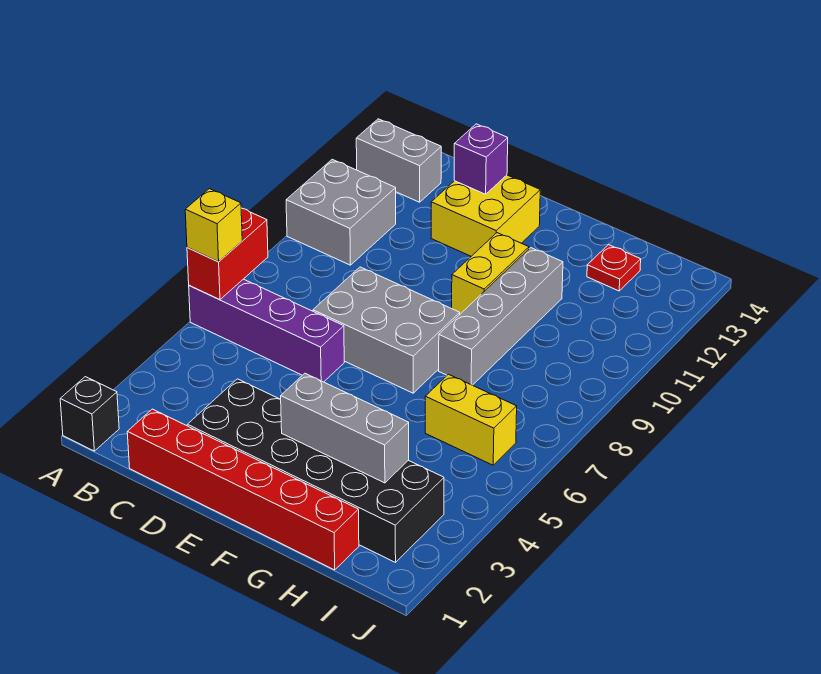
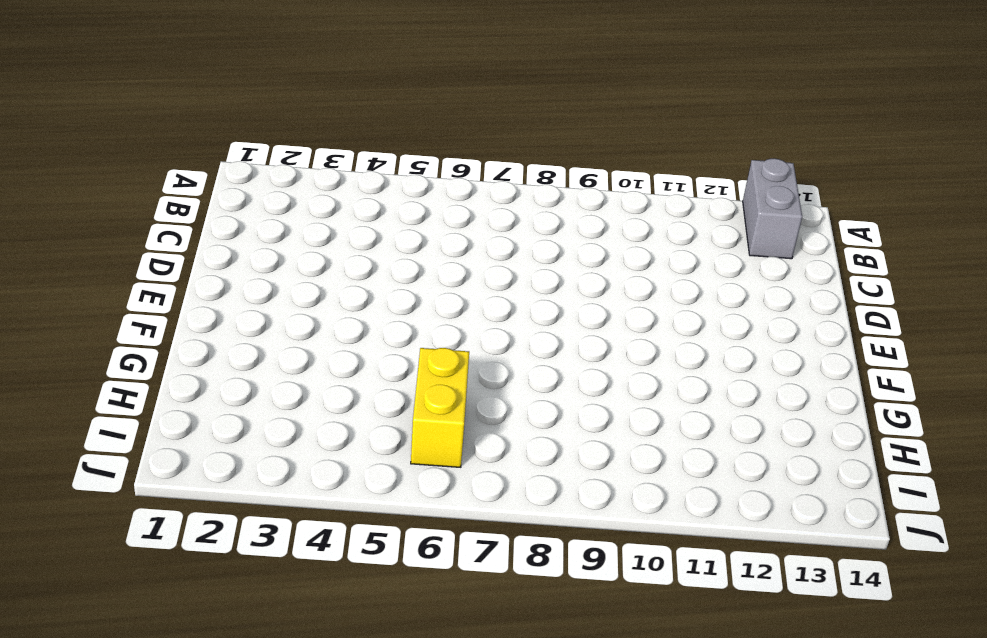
none -> black 1x1 brick [60,377,119,451]
none -> purple 1x4 brick [189,279,344,382]
none -> grey 2x2 brick [286,159,396,265]

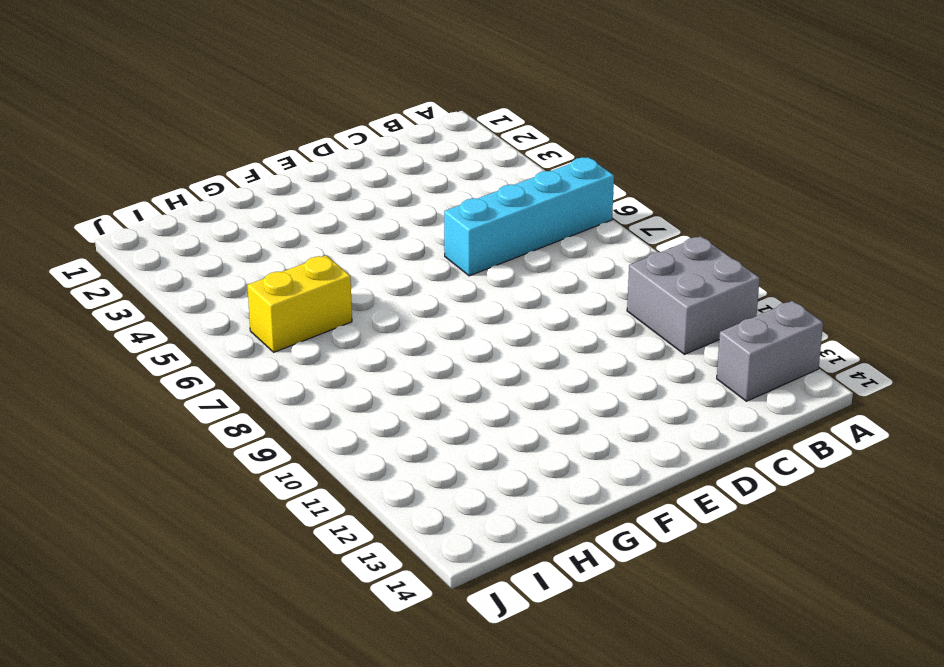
cyan 1x4 brick [444,157,614,276] -> purple 1x4 brick [189,279,344,382]
none -> black 1x1 brick [60,377,119,451]
none -> red 1x6 brick [127,409,359,570]
none -> black 2x6 brick [187,379,444,562]

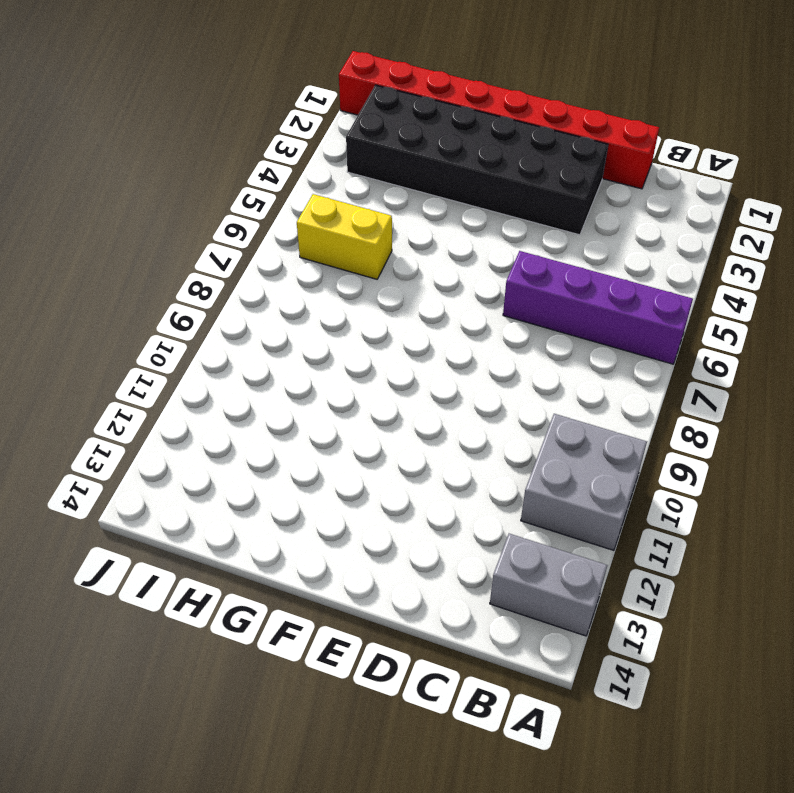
red 1x8 brick [339,51,659,189] -> red 1x6 brick [127,409,359,570]
none -> black 1x1 brick [60,377,119,451]
none -> grey 2x3 brick [313,267,460,393]
none -> yellow 2x2 brick [431,175,540,256]

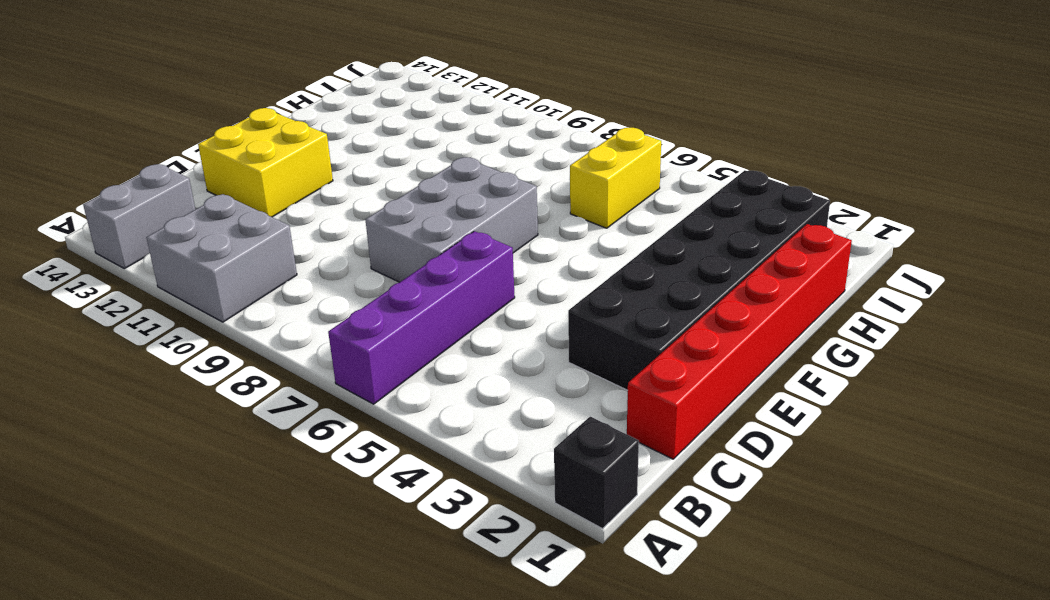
none -> yellow 1x2 brick [452,233,529,314]
none -> grey 1x4 brick [439,248,563,385]
none -> red 1x1 plate [587,245,641,291]

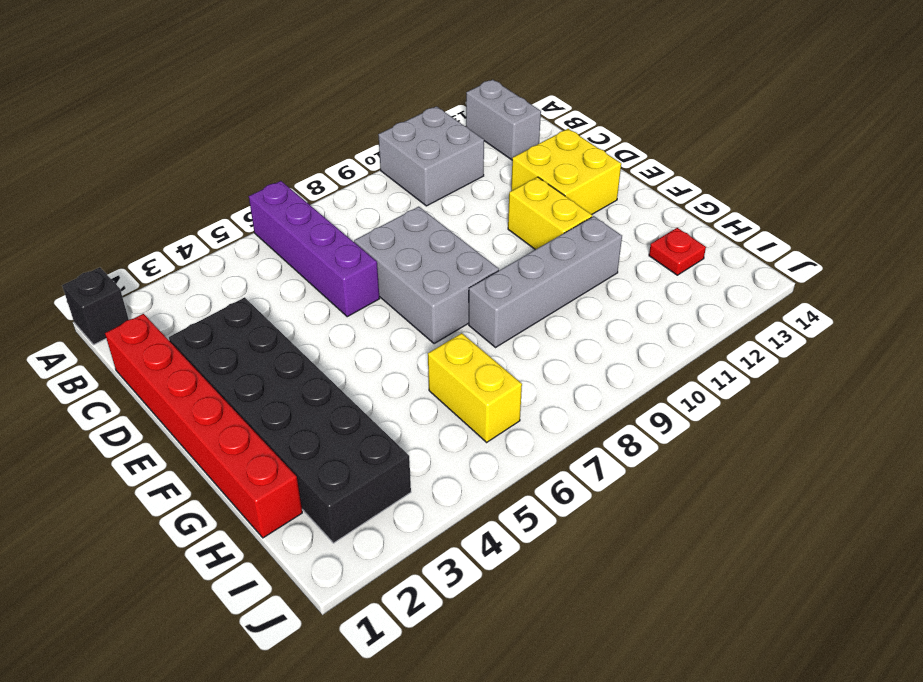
yellow 1x2 brick [508,177,592,250] -> yellow 1x2 brick turned to [452,233,529,314]
none -> red 1x2 brick [187,208,268,300]
none -> purple 1x1 brick [454,124,508,194]
none -> grey 1x3 brick [280,373,409,483]

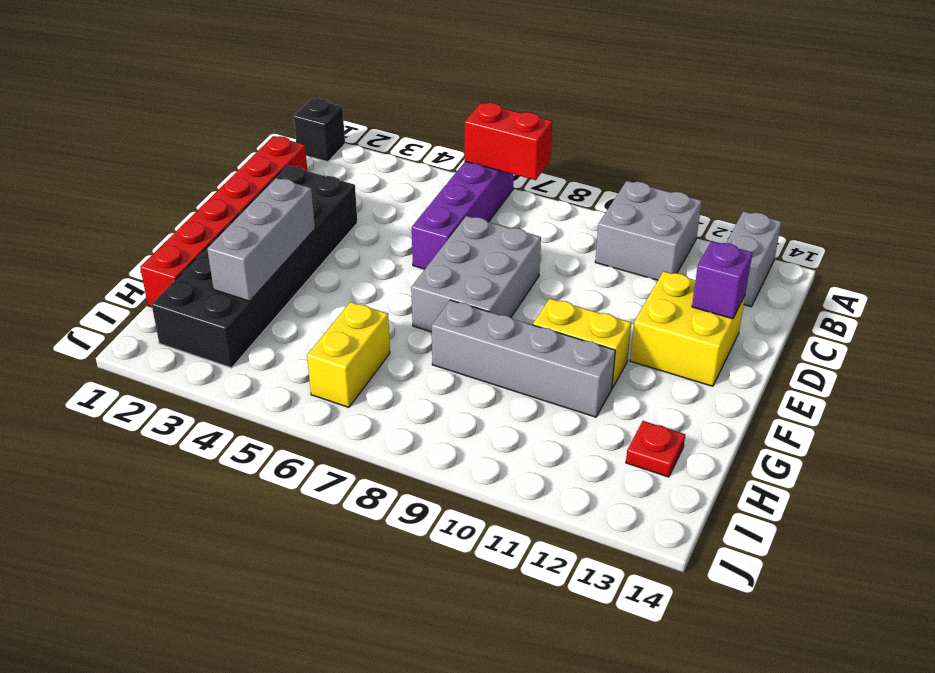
none -> yellow 1x1 brick [185,189,242,262]

